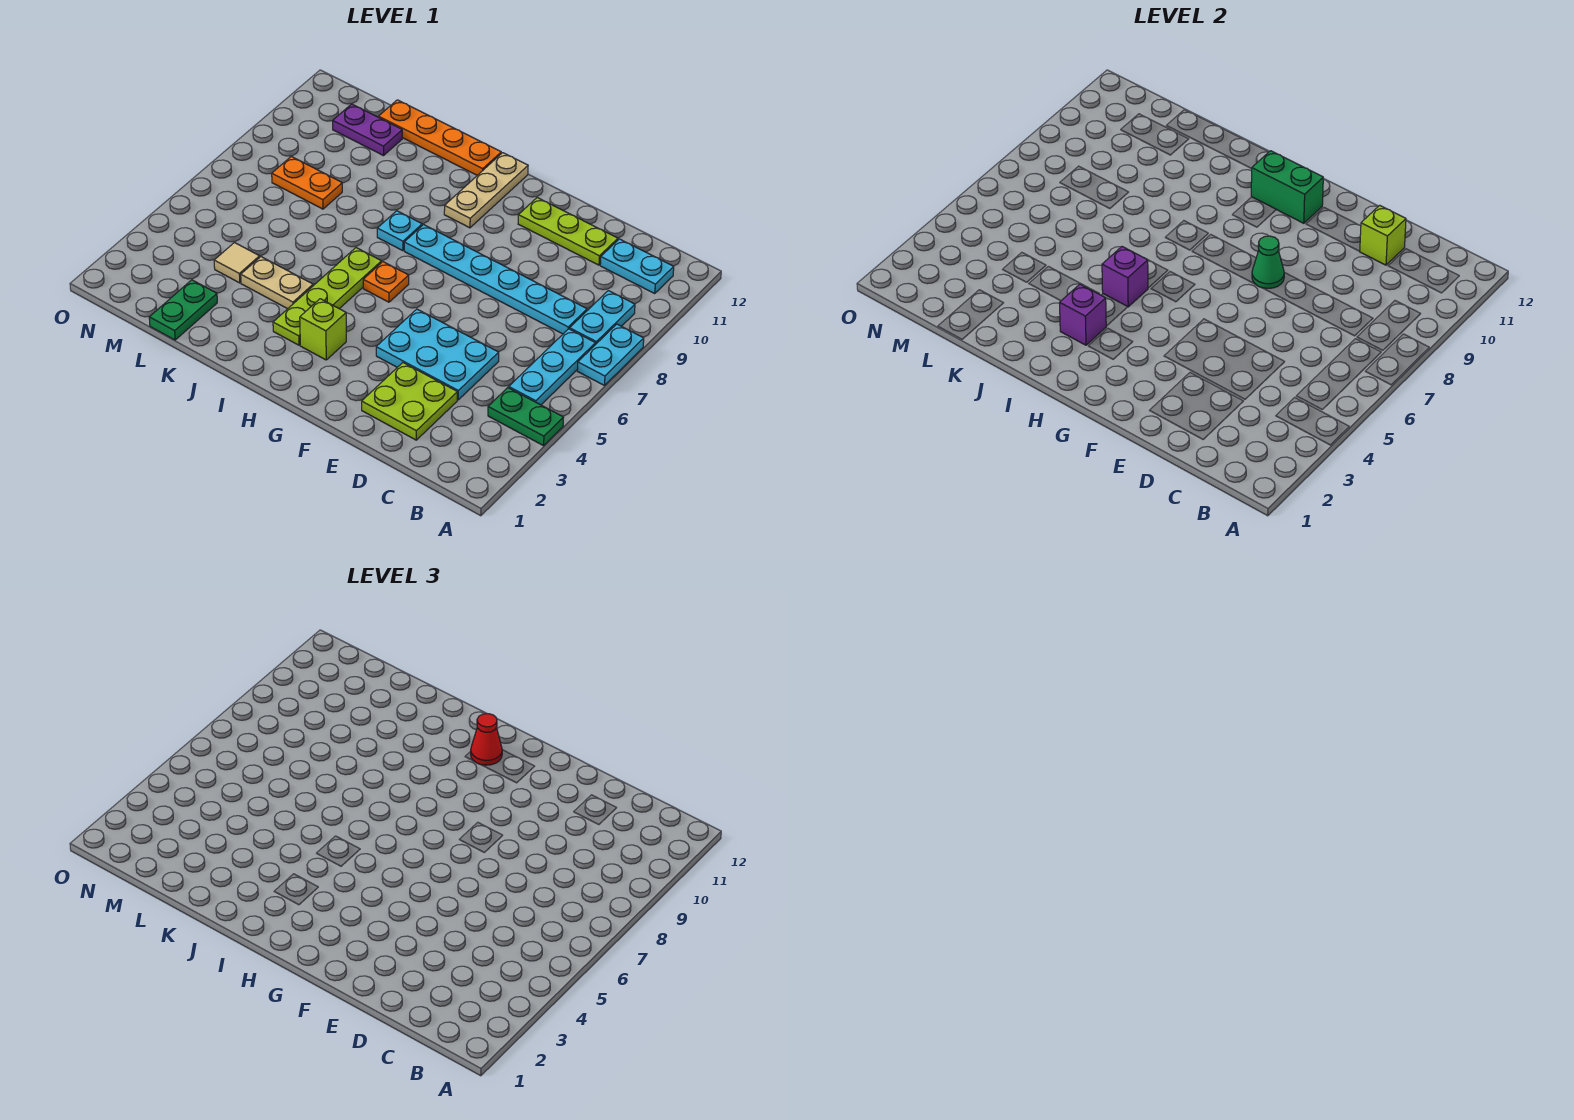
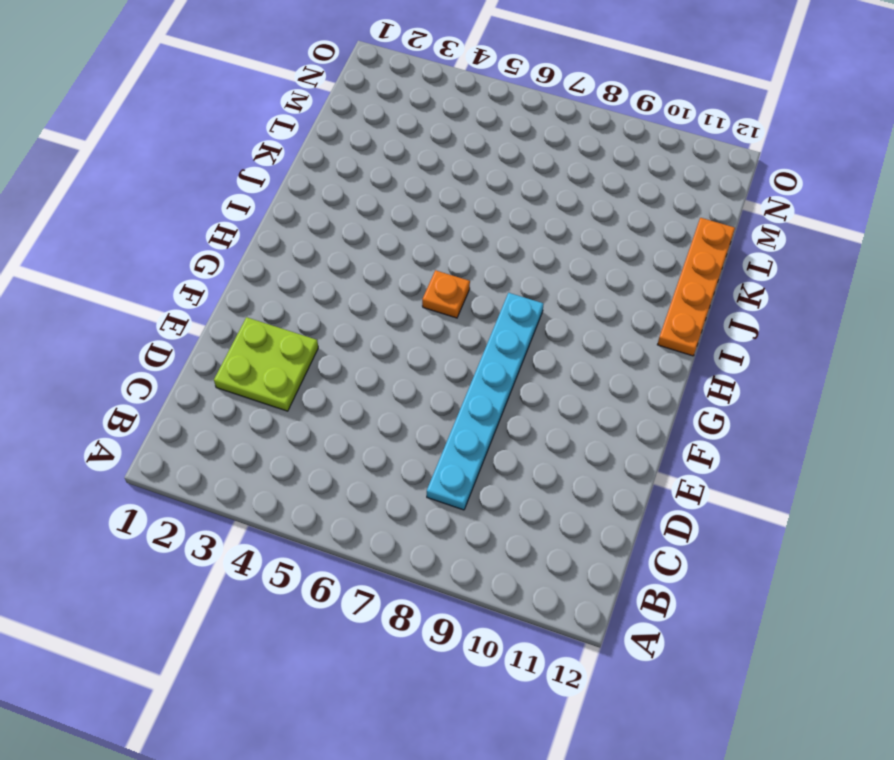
none -> green 1x2 plate [488,388,564,446]
none -> cyan 1x2 plate [577,324,644,385]
none -> cyan 1x3 plate [509,329,596,405]

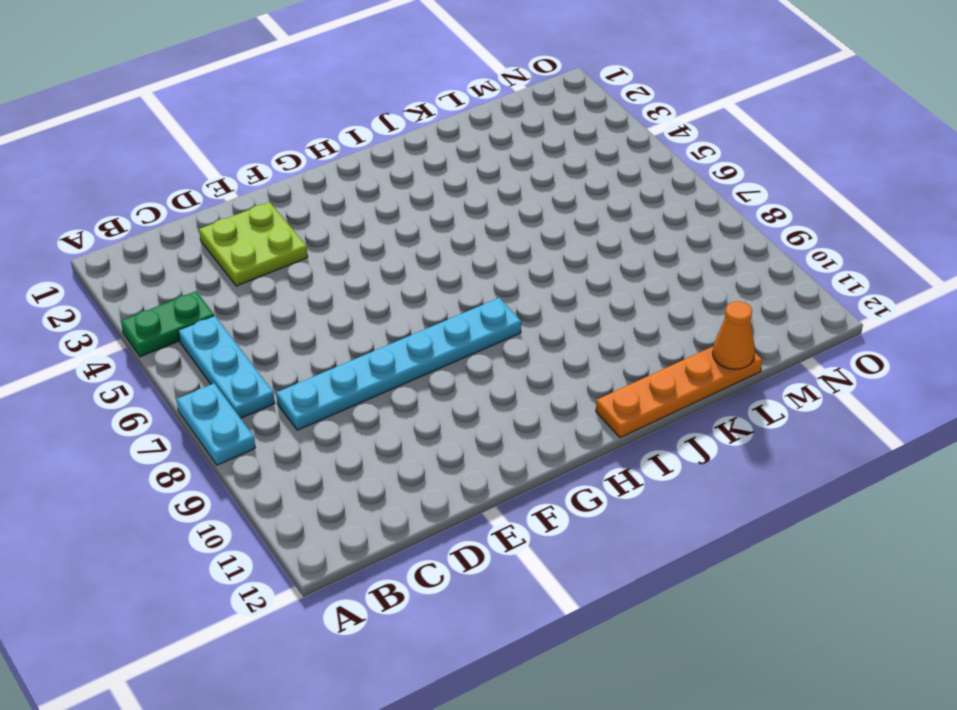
orange 1x1 cone [713,301,755,369] -> none
none -> cyan 1x2 plate [570,291,635,345]
none -> cyan 1x2 plate [600,239,674,294]
none -> cyan 2x3 plate [376,309,499,400]

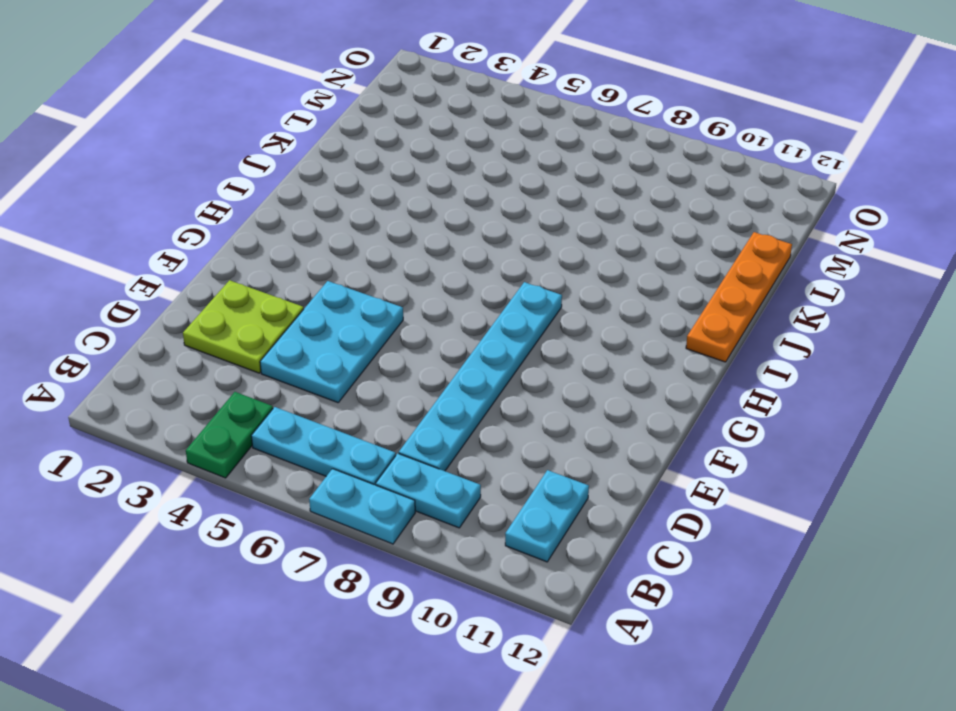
none -> lime 1x3 plate [518,198,618,265]
none -> lime 1x1 brick [300,299,346,360]
none -> orange 1x1 plate [363,262,409,302]

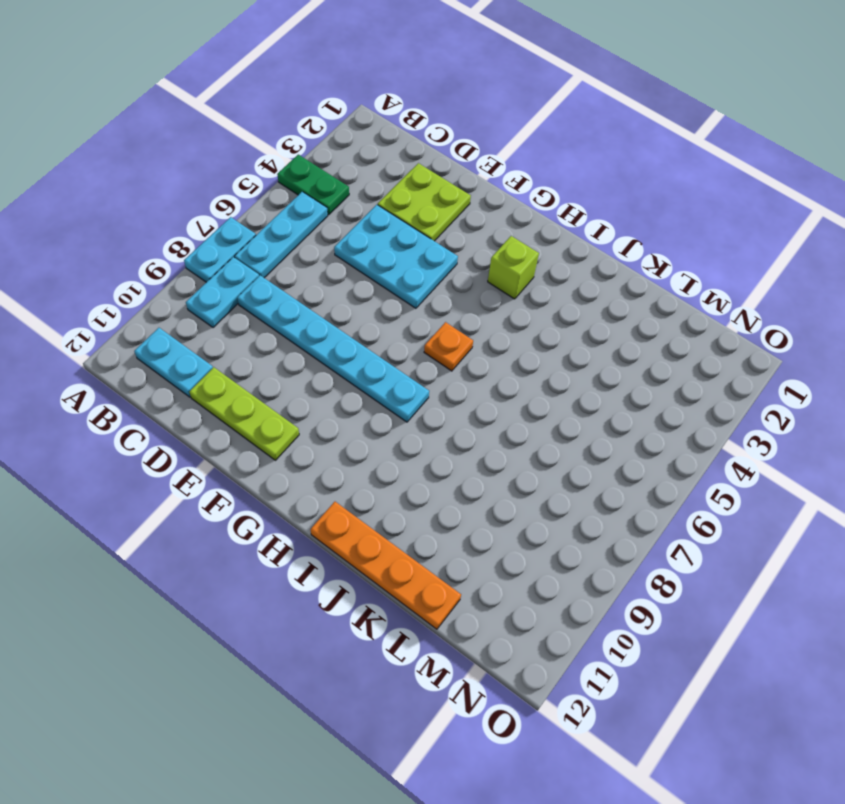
none -> tan 1x3 plate [444,153,528,228]
none -> lime 1x4 plate [273,248,382,345]
none -> cyan 1x1 plate [377,211,422,251]

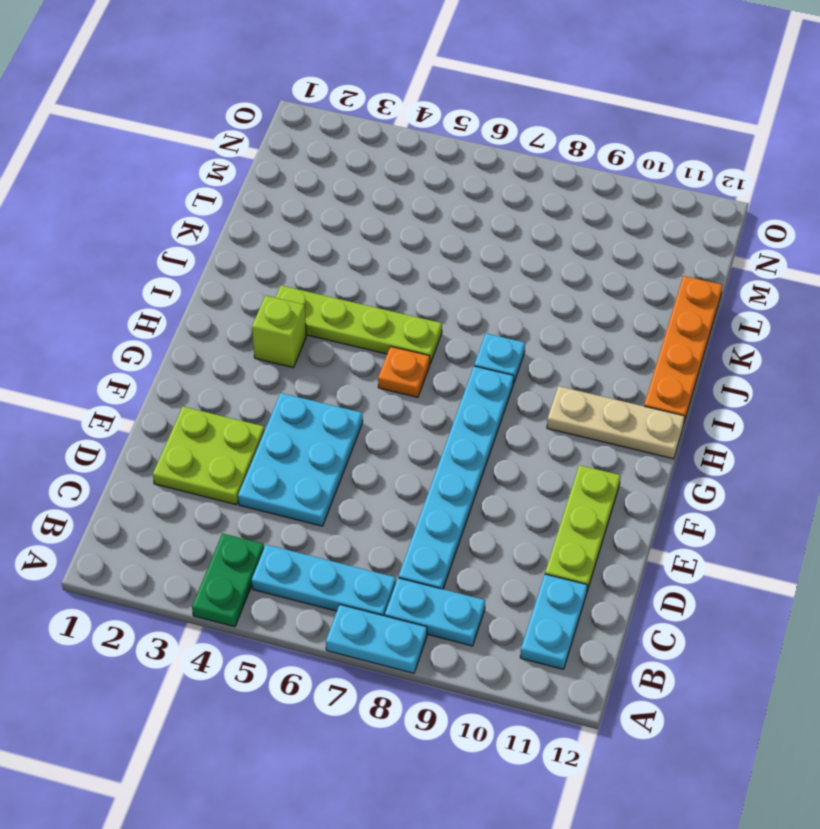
none -> tan 1x2 plate [241,257,313,309]
none -> green 1x2 plate [149,280,217,340]
none -> tan 1x1 tile [214,243,260,283]

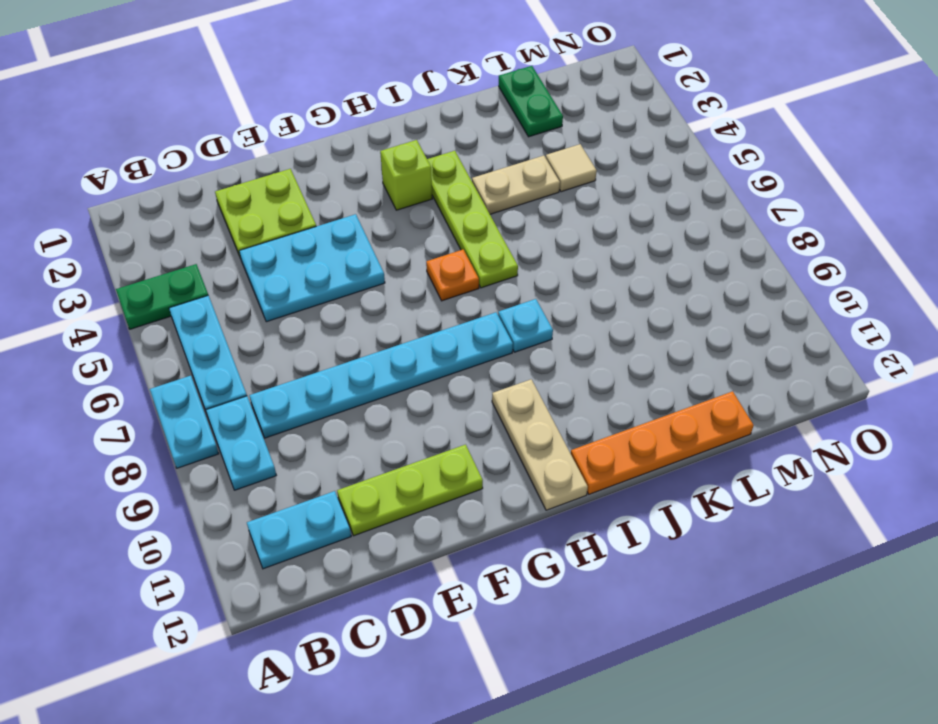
none -> orange 1x2 plate [272,156,342,209]
none -> purple 1x2 plate [333,104,402,156]
none -> lime 1x1 brick [1360,205,1406,265]

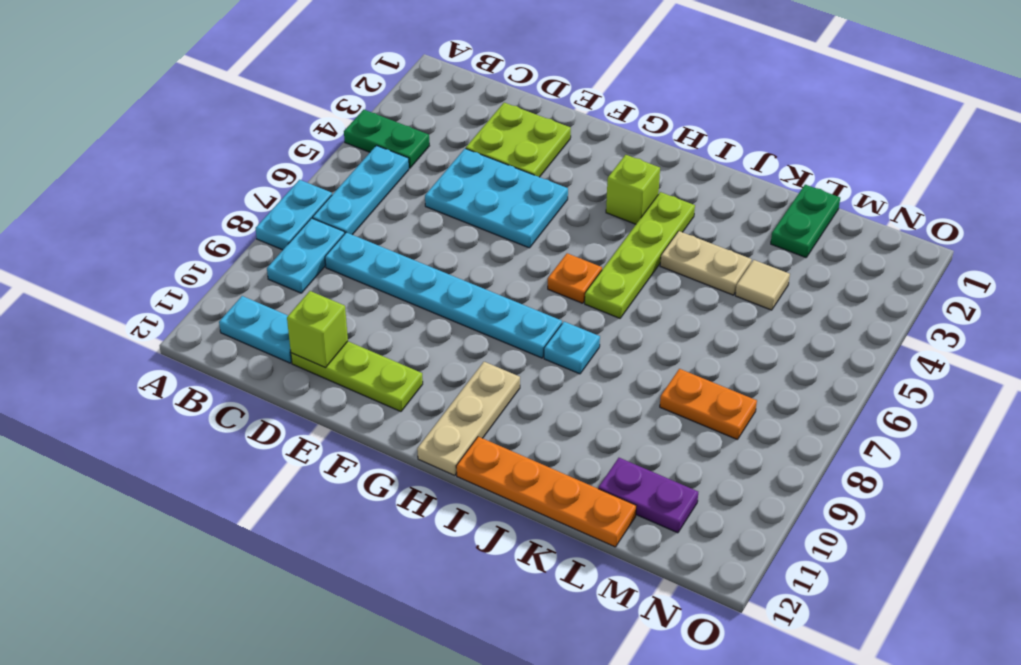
none -> green 1x1 cone [1252,236,1284,288]
none -> green 1x2 brick [1251,151,1323,223]
none -> purple 1x1 brick [1060,284,1106,345]

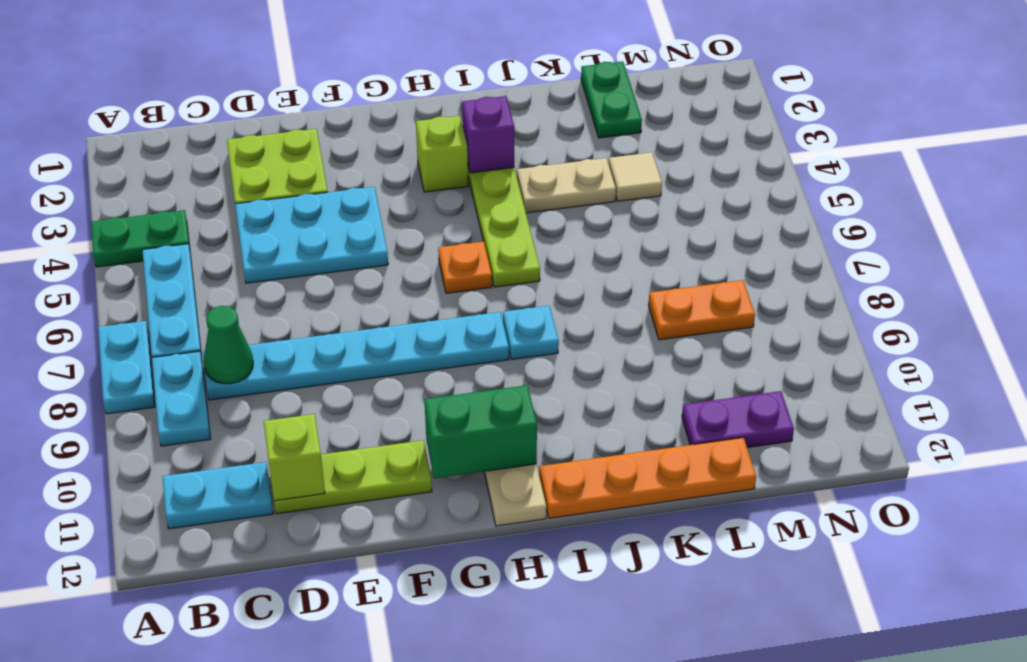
green 1x1 cone [204,306,253,384] -> green 1x1 cone moved to [1252,236,1284,288]
none -> purple 1x1 brick [1102,247,1148,307]
none -> red 1x1 cone [471,714,502,765]

